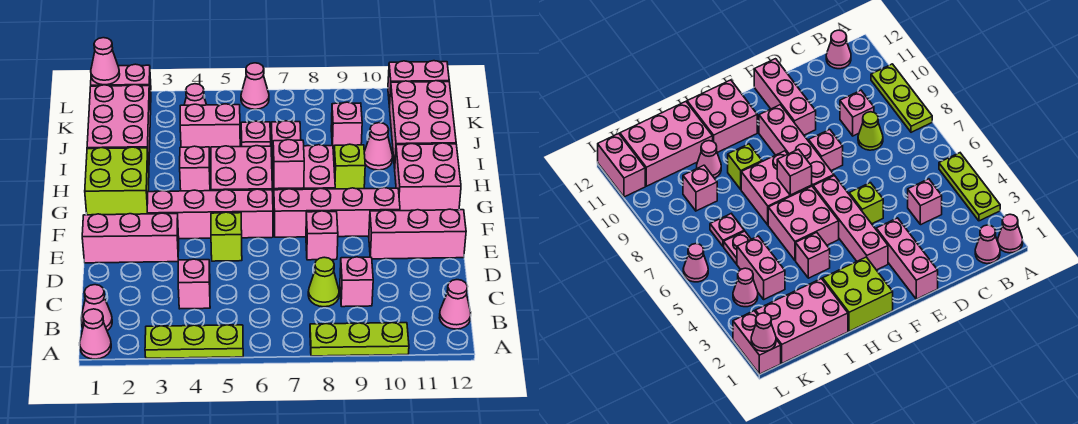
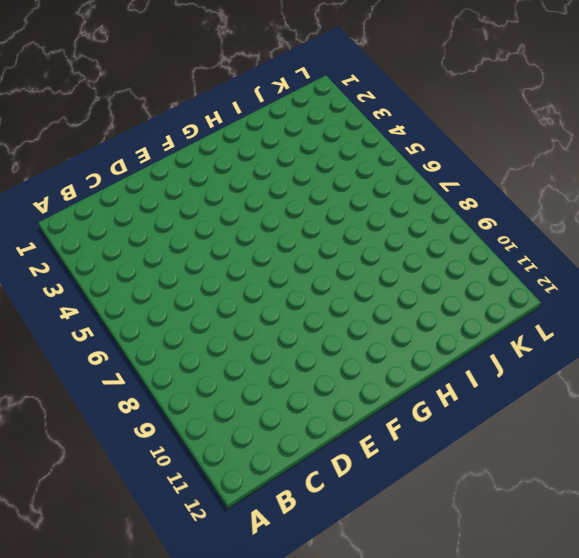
none -> pink 1x1 cone [80,309,111,359]
none -> lime 1x3 plate [145,325,243,358]
none -> lime 1x3 plate [310,323,409,356]
none -> pink 1x1 cone [81,285,112,331]

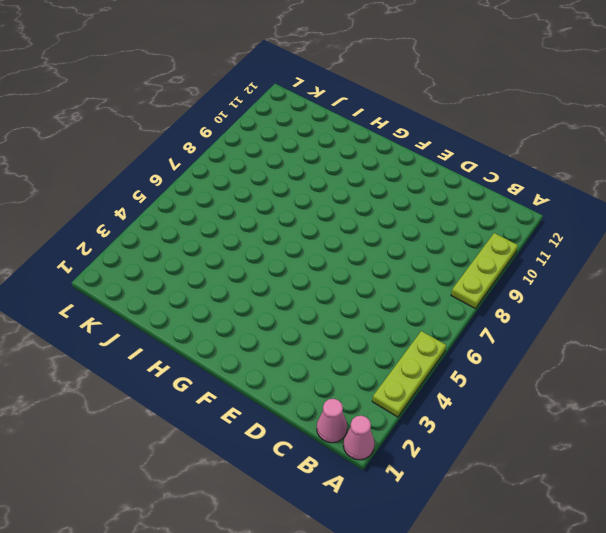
none -> pink 1x1 cone [440,280,471,329]
none -> pink 1x1 brick [178,259,210,309]
none -> lime 1x1 cone [308,257,339,307]
none -> pink 1x1 brick [340,257,373,307]

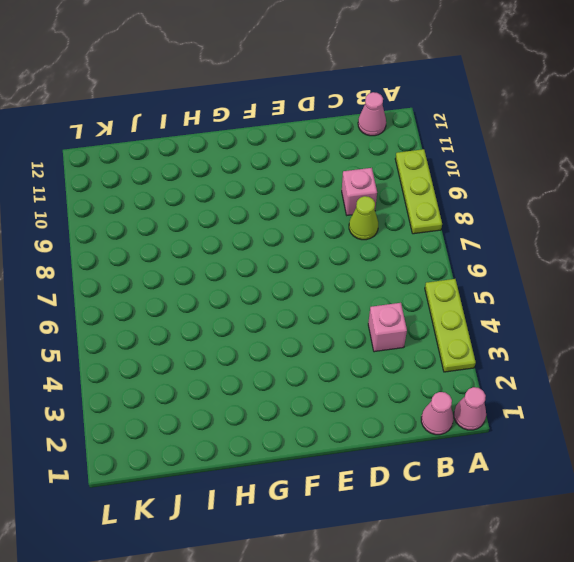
none -> pink 1x3 brick [82,213,179,263]
none -> lime 1x1 brick [211,212,242,261]
none -> pink 1x1 brick [306,211,338,260]
none -> pink 1x3 brick [369,209,466,259]

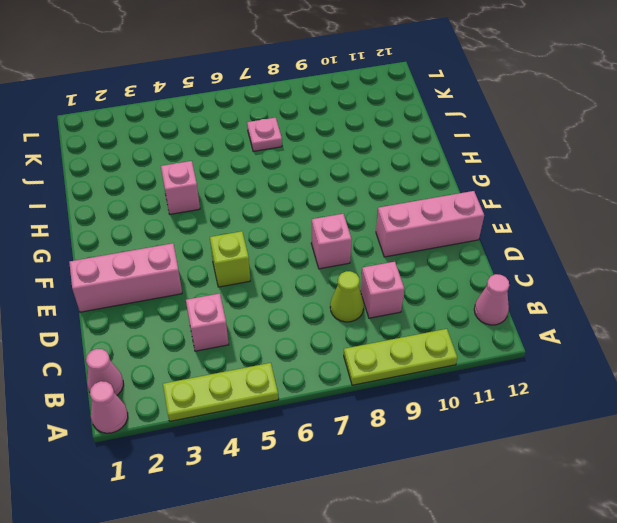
none -> pink 1x4 brick [147,189,273,239]
none -> pink 1x4 brick [274,188,400,237]
none -> lime 2x2 brick [85,147,149,215]
none -> pink 2x2 brick [211,146,272,191]

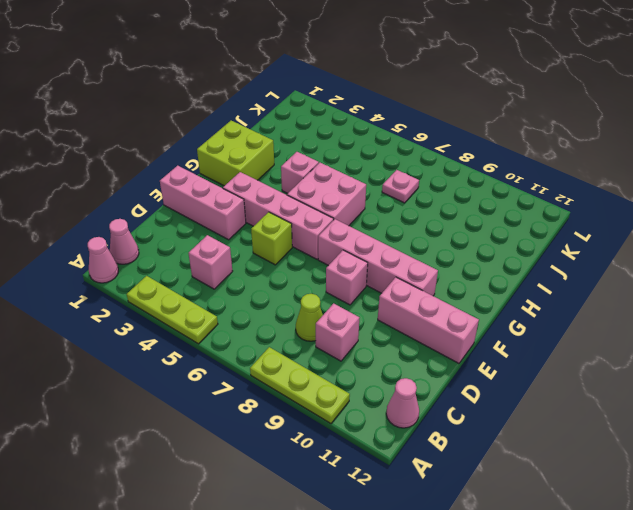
none -> pink 2x2 brick [273,145,335,202]
none -> pink 2x2 brick [395,143,461,211]
none -> lime 1x1 brick [334,144,365,189]
none -> pink 2x3 brick [87,85,151,166]

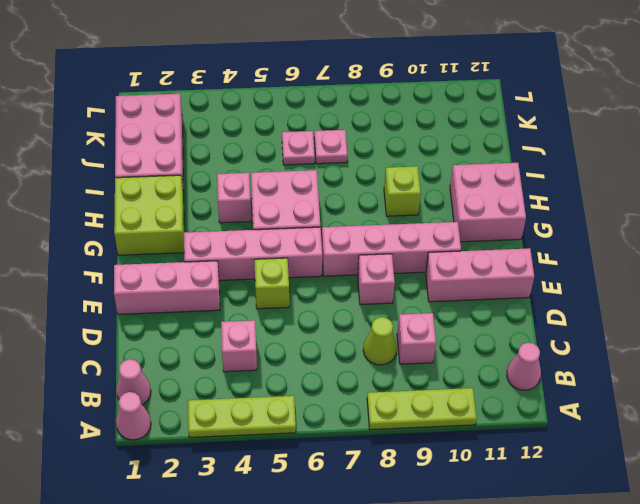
none -> pink 2x2 brick [273,145,335,202]
none -> pink 1x1 cone [364,123,393,170]
none -> pink 2x3 brick [390,81,456,168]
none -> pink 1x2 brick [180,104,240,151]

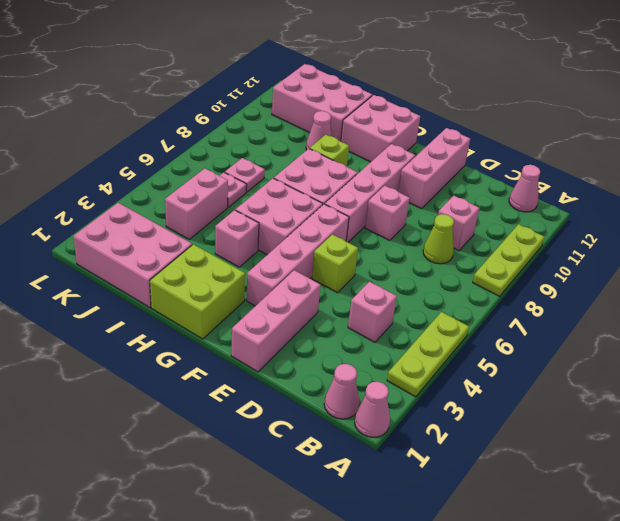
none -> pink 1x1 brick [331,102,362,149]
none -> pink 1x1 cone [184,84,206,105]
none -> pink 1x2 brick [91,64,151,110]
none -> pink 1x1 cone [241,63,269,109]

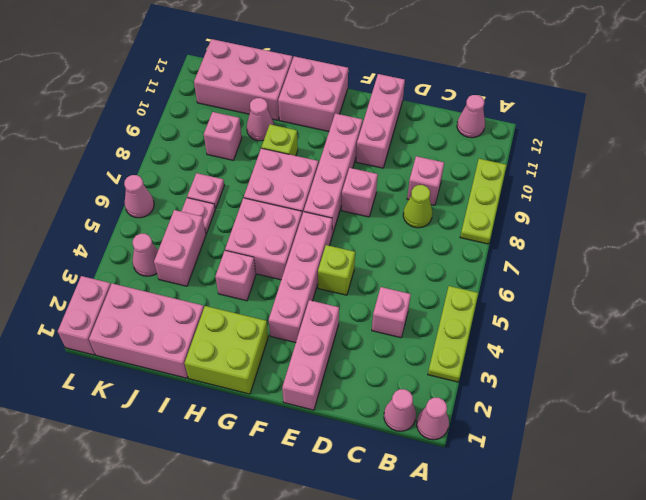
none -> pink 1x2 brick [388,61,449,107]
none -> pink 1x1 brick [273,140,304,189]
none -> pink 1x1 cone [91,38,120,85]

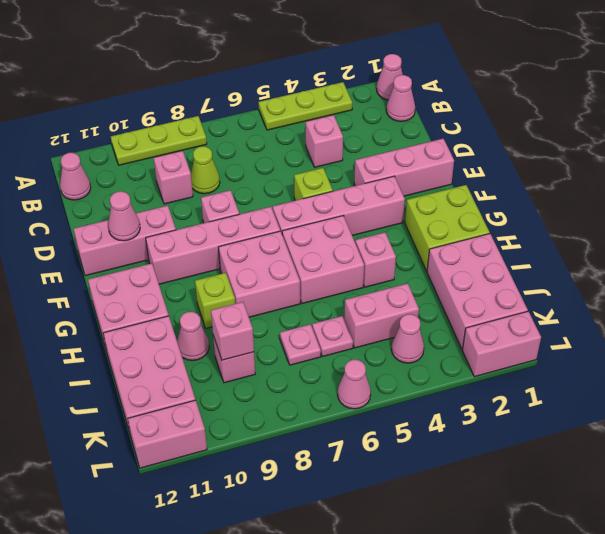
pink 1x1 cone [108,191,140,241] -> pink 1x1 cone moved to [91,38,120,85]
pink 1x1 brick [211,302,254,360] -> pink 1x1 brick moved to [273,140,304,189]

